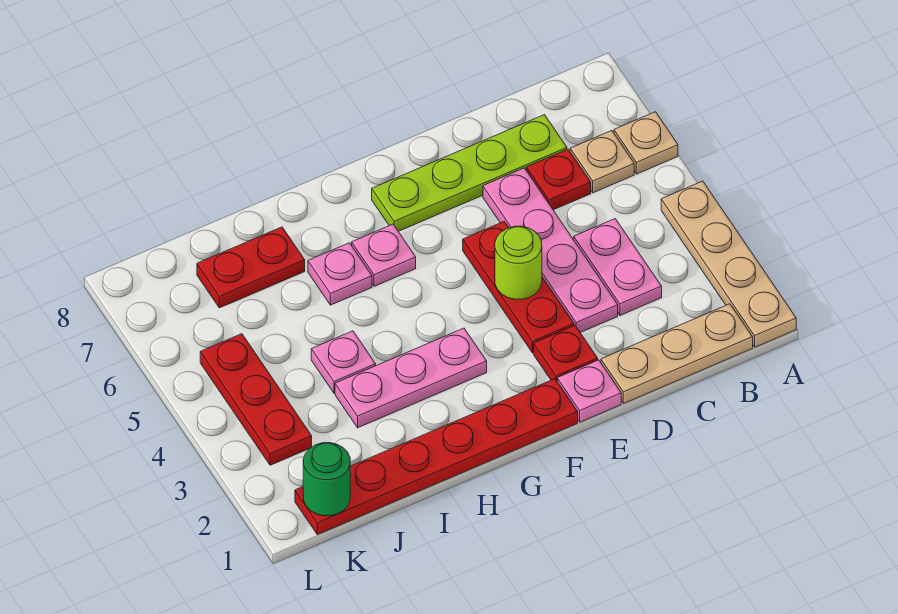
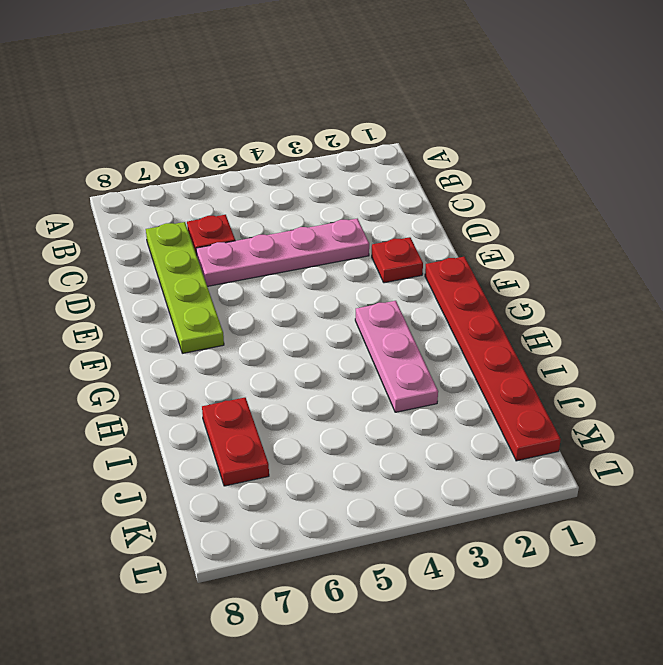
none -> tan 1x4 plate [661,181,796,347]
none -> tan 1x1 plate [614,112,678,174]
none -> tan 1x3 plate [601,304,753,404]

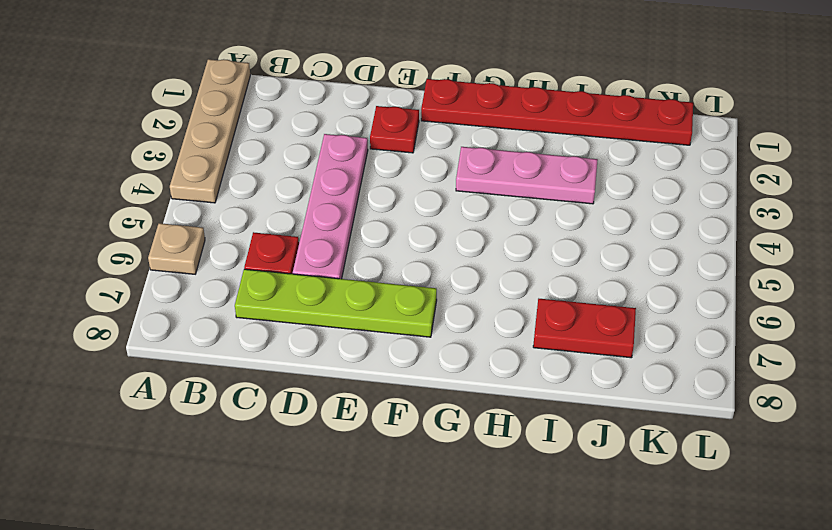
none -> tan 1x3 plate [601,304,753,404]
none -> tan 1x1 plate [570,131,634,193]
none -> pink 1x2 plate [574,219,662,315]

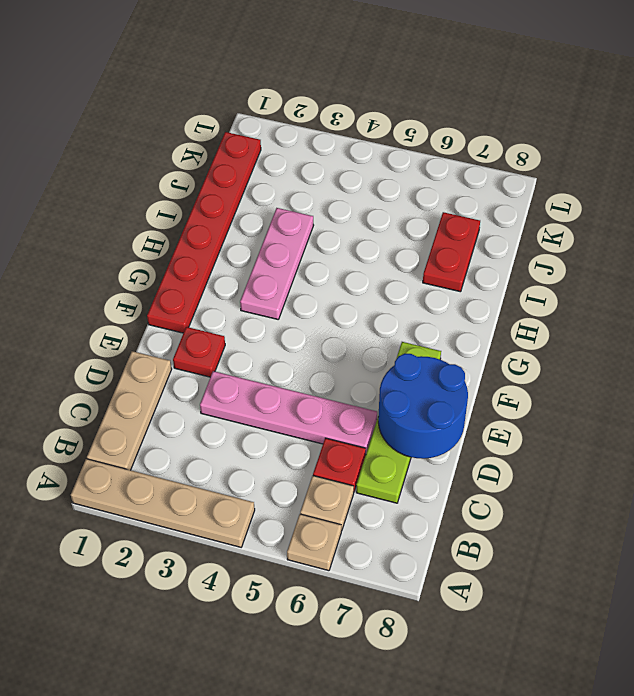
blue 2x2 round brick [378,354,468,459] -> none
none -> pink 1x2 plate [574,219,662,315]
none -> pink 1x1 plate [557,360,621,422]
none -> red 1x3 plate [463,222,574,353]

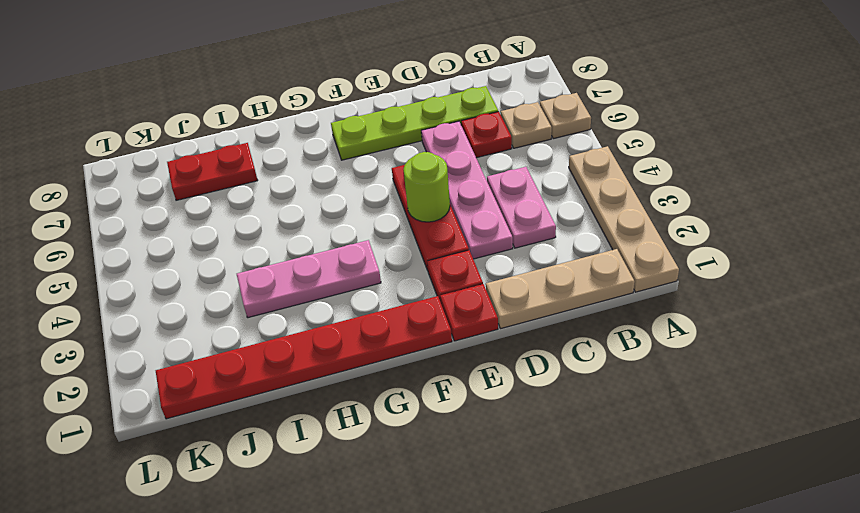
red 1x1 plate [440,284,498,341] -> pink 1x1 plate [557,360,621,422]
none -> pink 1x1 plate [352,224,416,286]
none -> pink 1x1 plate [308,243,372,305]
none -> pink 1x1 plate [311,331,376,393]

